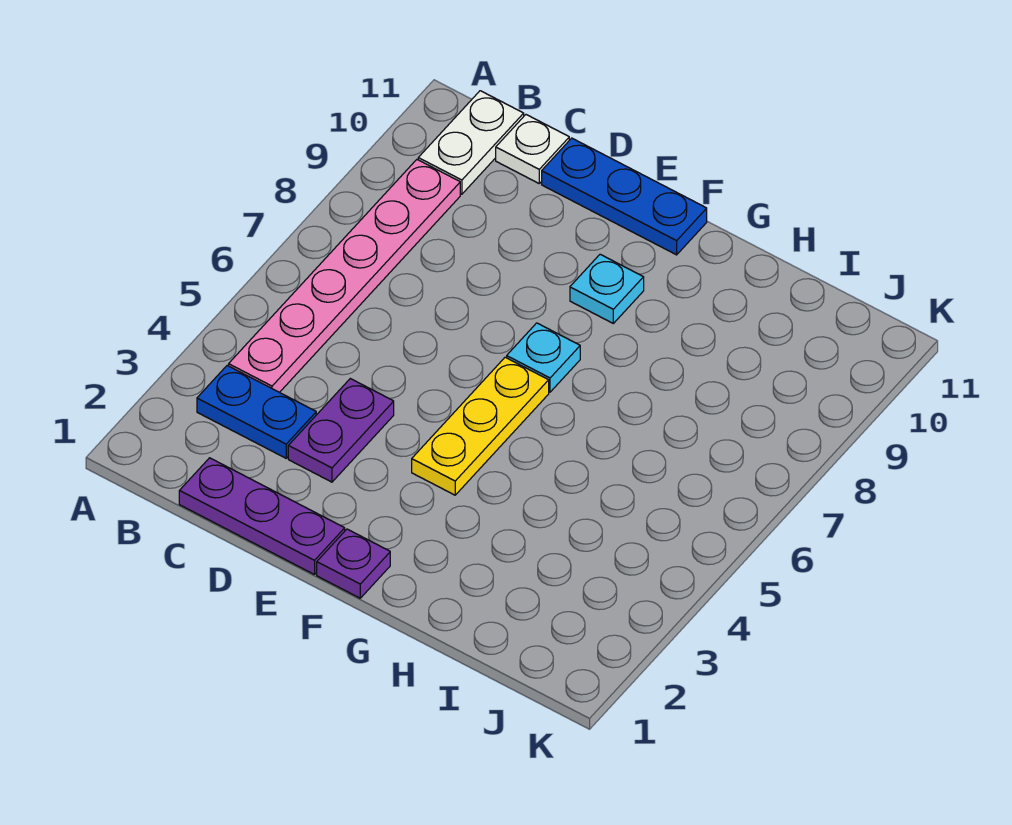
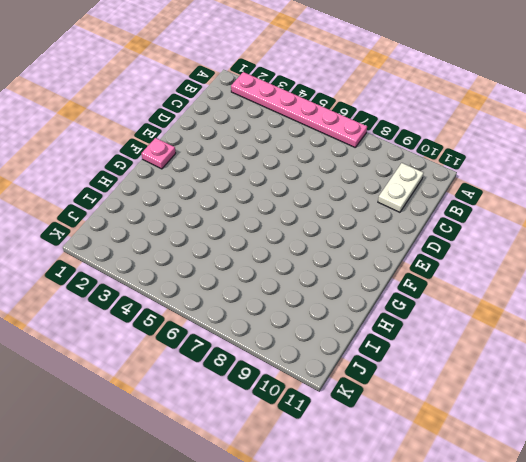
pink 1x6 plate [231,72,367,147] -> pink 1x6 plate moved to [229,160,460,392]
white 1x2 plate [378,163,423,212] -> white 1x2 plate turned to [418,91,524,194]
pink 1x1 plate [142,138,176,169] -> purple 1x1 plate [317,529,390,598]
none -> blue 1x2 plate [197,366,316,458]
none -> purple 1x3 plate [179,458,345,575]

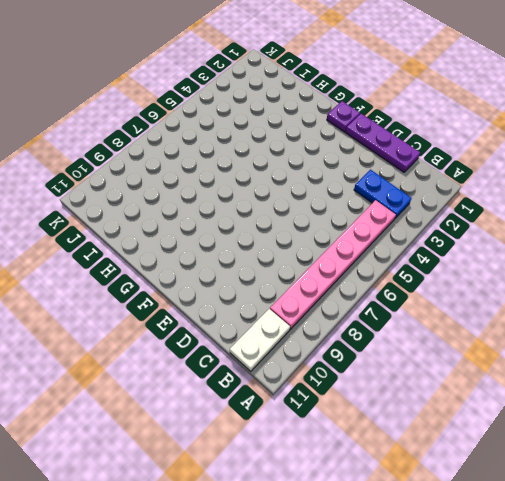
none -> white 1x1 plate [496,115,569,183]
none -> purple 1x2 plate [288,379,394,482]

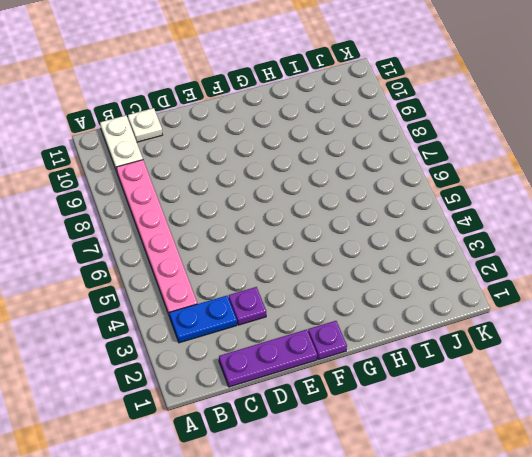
purple 1x1 plate [229,287,266,325] -> purple 1x2 plate [288,379,394,482]
none -> blue 1x3 plate [542,138,707,255]
none -> yellow 1x3 plate [412,357,549,495]

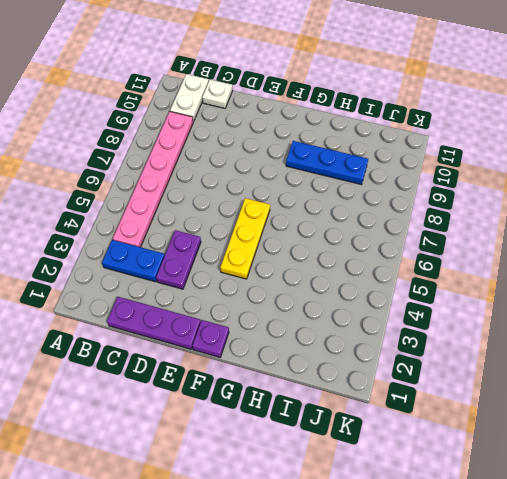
blue 1x3 plate [286,141,368,185] -> blue 1x3 plate moved to [542,138,707,255]
none -> cyan 1x1 plate [507,323,580,392]
none -> cyan 1x1 plate [570,254,644,323]

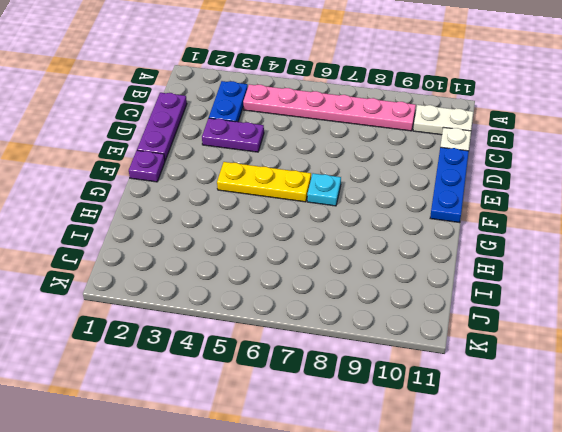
none -> cyan 1x1 plate [570,254,644,323]

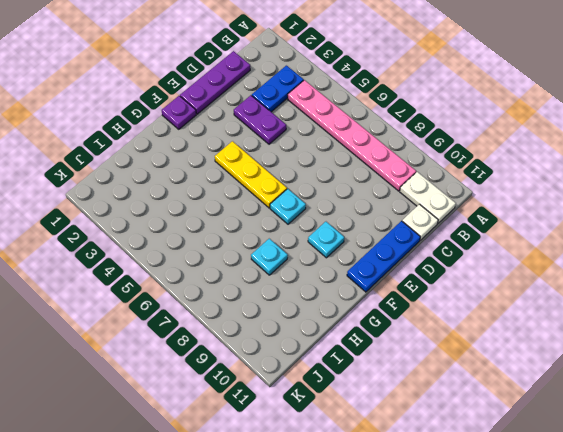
cyan 1x1 plate [251,239,288,275] -> none

